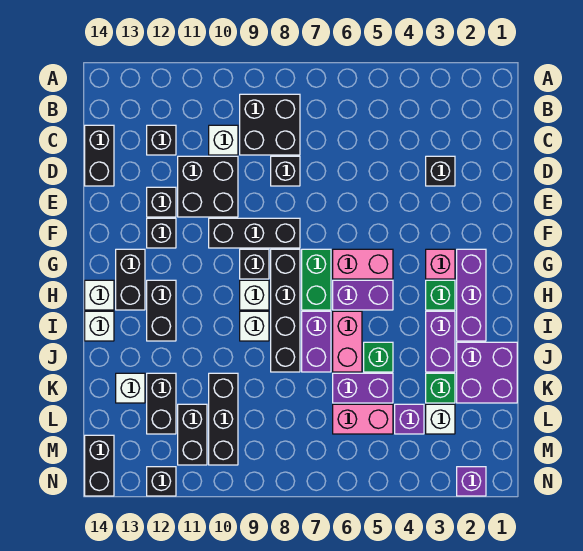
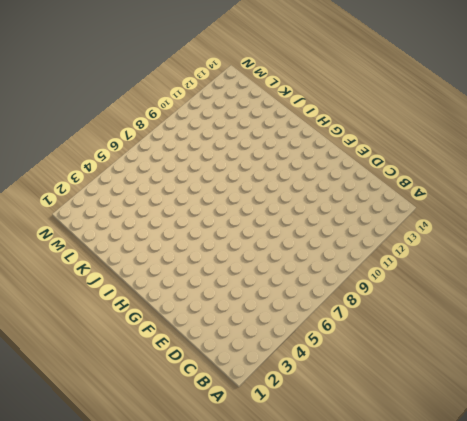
none -> black 2x2 brick [240,94,300,155]
none -> white 1x1 brick [209,125,238,155]
none -> black 1x1 brick [147,125,176,155]
none -> black 1x2 brick [85,125,114,186]

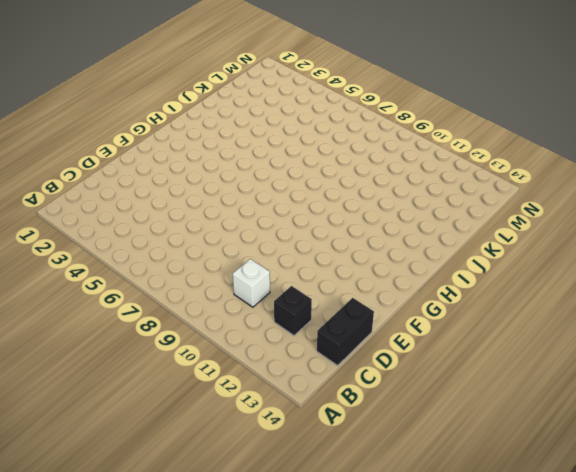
none -> black 2x2 brick [240,94,300,155]
none -> black 1x1 brick [426,156,455,186]
none -> black 1x1 brick [271,156,300,186]
none -> black 2x2 brick [178,156,238,217]

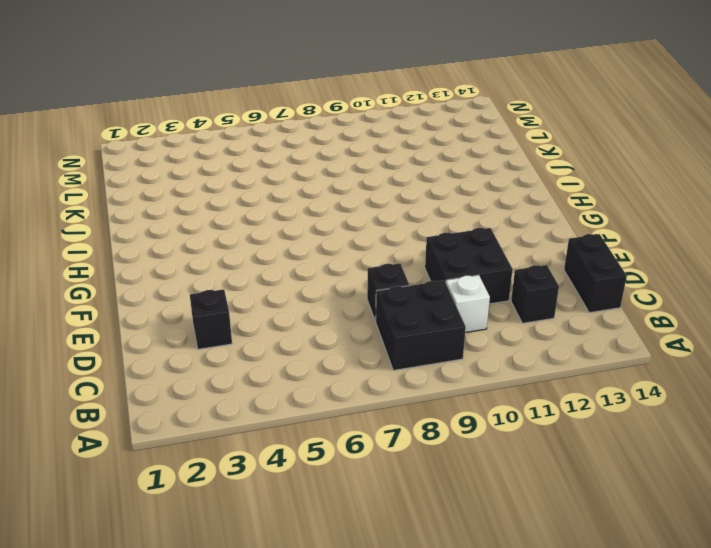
none -> black 1x1 brick [147,187,176,217]
none -> black 1x3 brick [209,218,300,248]
none -> black 1x1 brick [147,218,176,248]
none -> purple 1x3 brick [457,249,486,341]

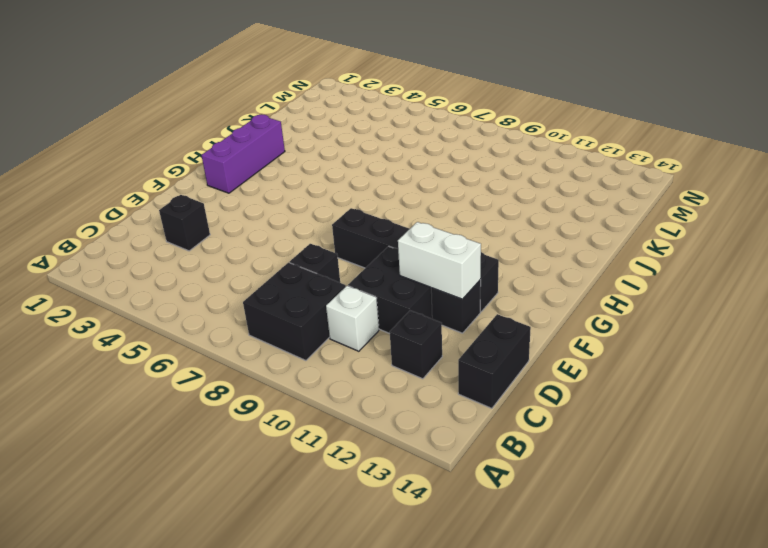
white 1x2 brick [398,222,481,299] -> none
none -> pink 1x1 brick [426,249,455,279]
none -> pink 1x2 brick [333,249,393,279]
none -> green 1x2 brick [302,249,331,310]
none -> black 1x4 brick [271,249,300,372]

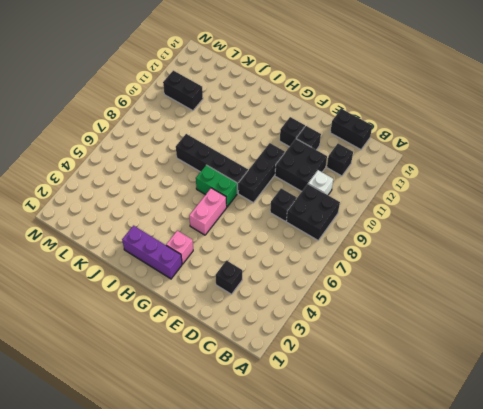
none -> black 1x1 brick [240,249,269,279]
none -> black 1x2 brick [116,249,145,310]
none -> green 1x1 brick [426,280,455,310]
none -> purple 1x2 brick [333,280,393,310]

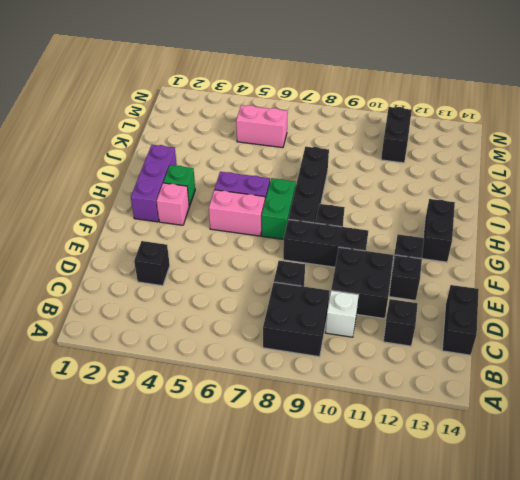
none -> white 1x1 brick [240,280,269,310]
none -> black 1x2 brick [147,280,176,341]
none -> white 1x1 brick [85,280,114,310]
none -> purple 1x2 brick [426,311,455,372]

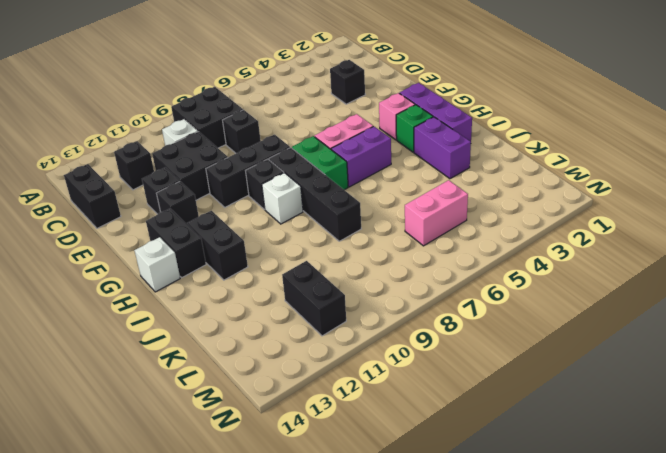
none -> pink 1x2 brick [333,311,362,372]
none -> purple 1x2 brick [302,311,331,372]
none -> white 1x1 brick [240,311,269,341]
none -> white 1x1 brick [85,311,114,341]

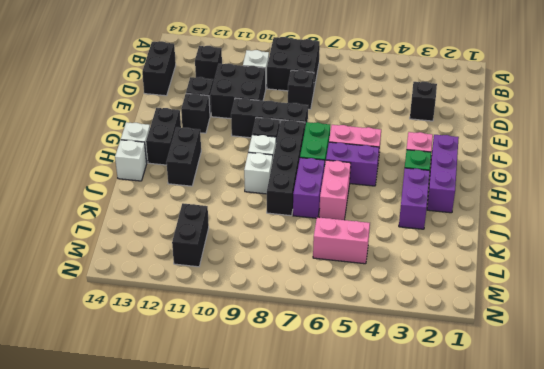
none -> purple 2x2 brick [457,342,517,403]
none -> green 1x1 brick [364,342,393,372]
none -> green 1x1 brick [426,373,455,403]
none -> purple 1x2 brick [333,373,393,403]

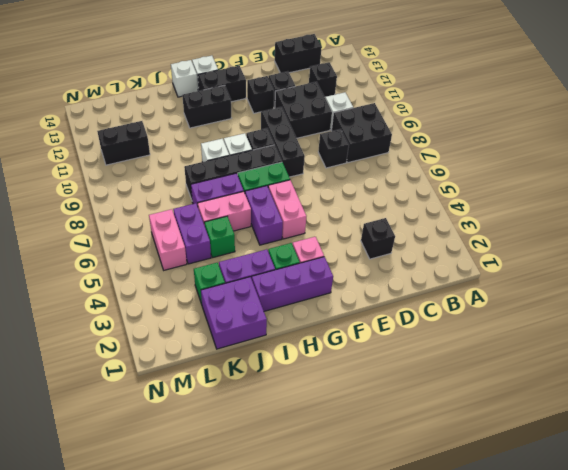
none -> black 1x3 brick [209,373,238,465]
none -> black 1x2 brick [147,373,176,434]
none -> white 1x1 brick [116,373,145,403]
none -> white 1x1 brick [426,404,455,434]

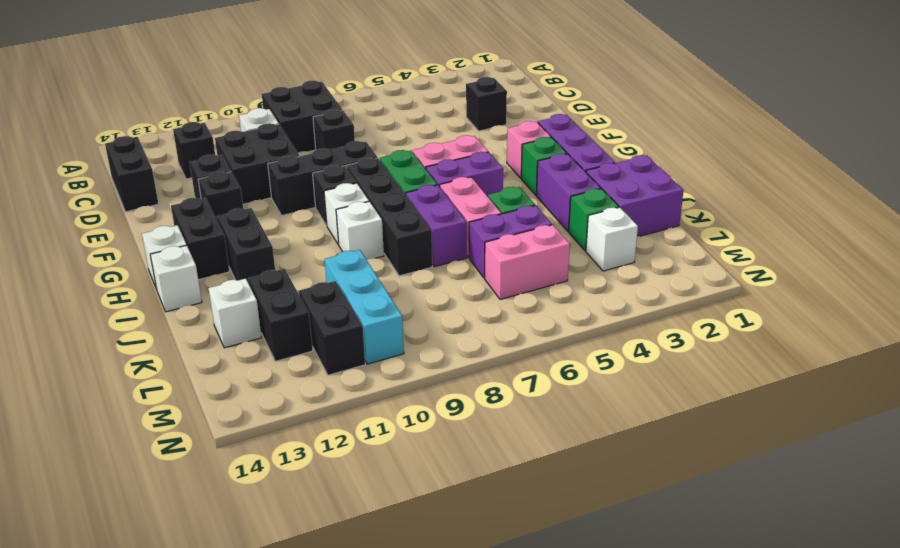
cyan 1x3 brick [325,250,404,364] -> black 1x3 brick [209,373,238,465]
none -> purple 1x1 brick [395,404,424,434]
none -> black 1x2 brick [85,435,114,496]
none -> purple 1x1 brick [457,467,486,496]
none -> black 1x1 brick [147,467,176,496]

